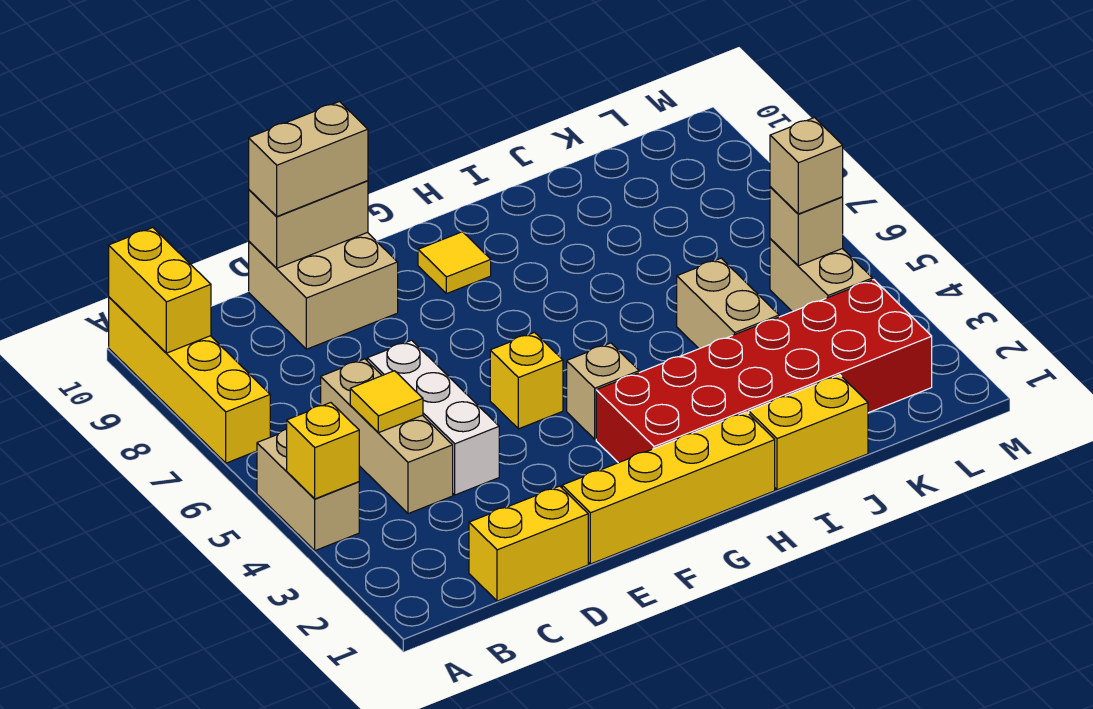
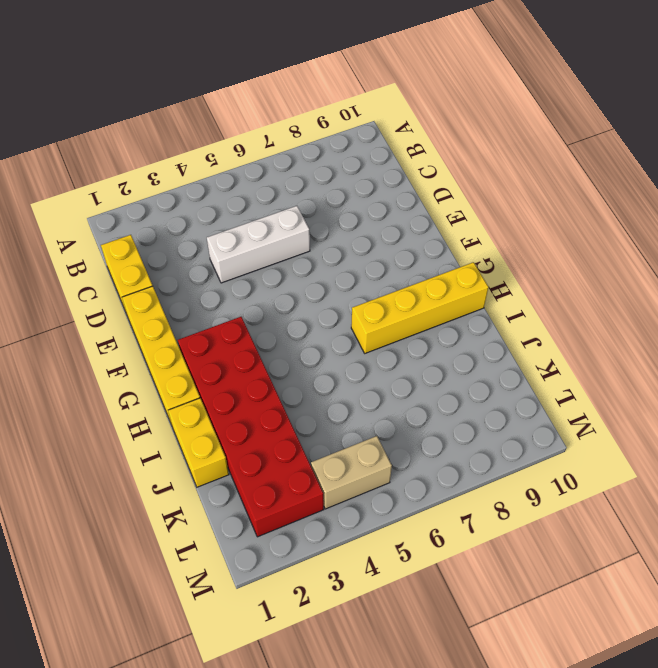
yellow 1x4 brick [351,262,488,353] -> yellow 1x4 brick moved to [109,297,270,463]
none -> tan 1x2 brick [257,429,359,551]
none -> tan 1x3 brick [321,359,453,514]
none -> tan 2x2 brick [249,232,398,349]

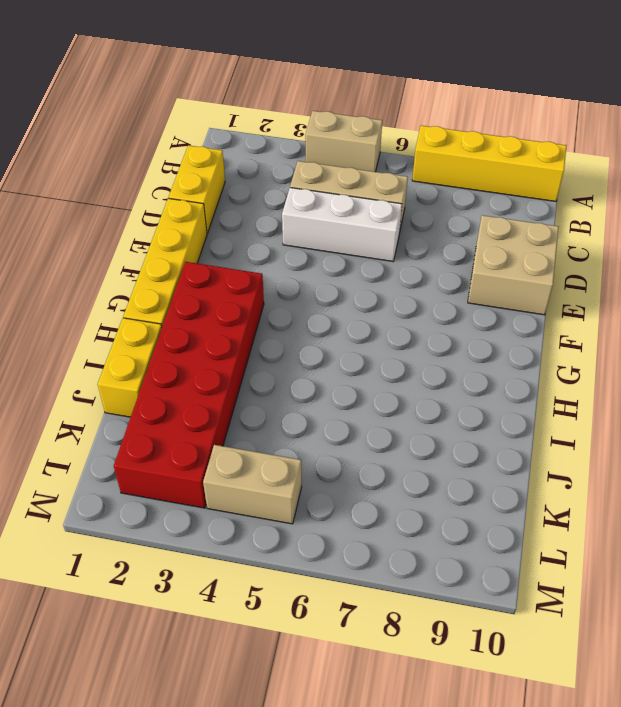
none -> yellow 1x1 brick [490,332,563,429]
none -> tan 1x1 brick [567,343,639,439]
none -> yellow 1x1 tile [418,232,491,294]

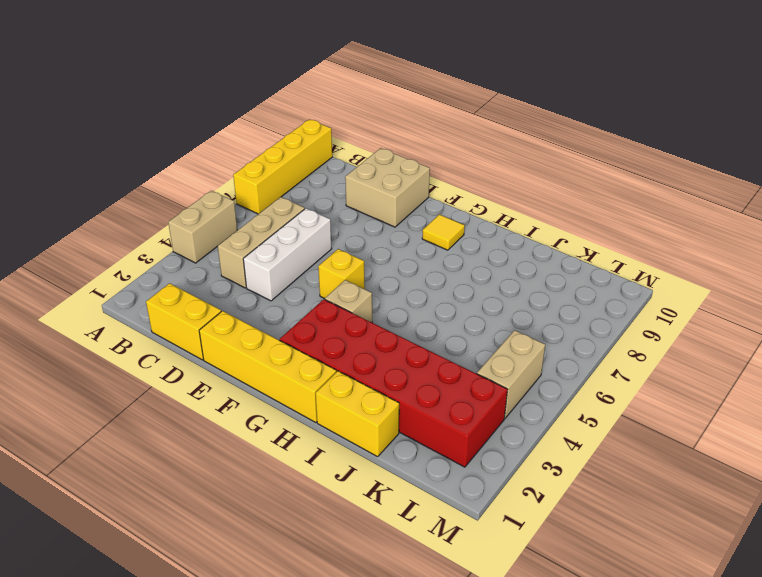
none -> tan 1x2 brick [677,258,779,349]
none -> yellow 1x1 brick [287,403,359,499]
none -> yellow 1x2 brick [109,228,211,353]

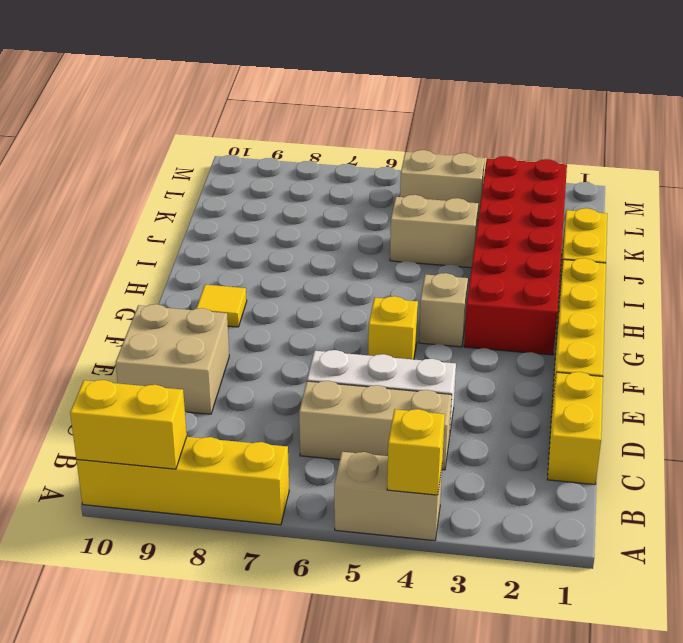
none -> yellow 1x1 tile [350,371,423,433]
none -> tan 1x2 brick [249,181,368,268]
none -> tan 1x1 brick [770,187,843,266]

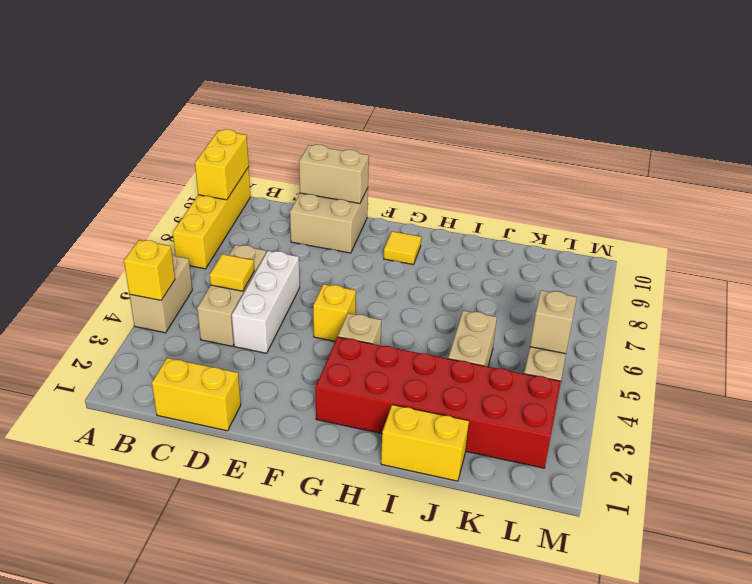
none -> yellow 1x4 brick [562,412,775,564]
none -> tan 1x2 brick [249,102,368,216]
none -> tan 1x1 brick [770,118,843,214]

